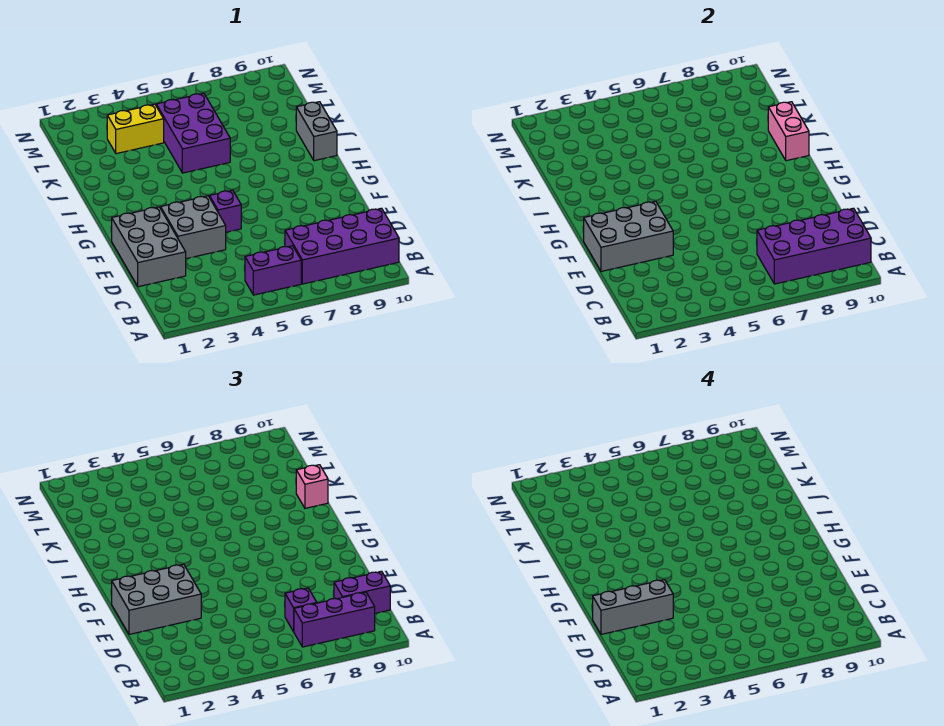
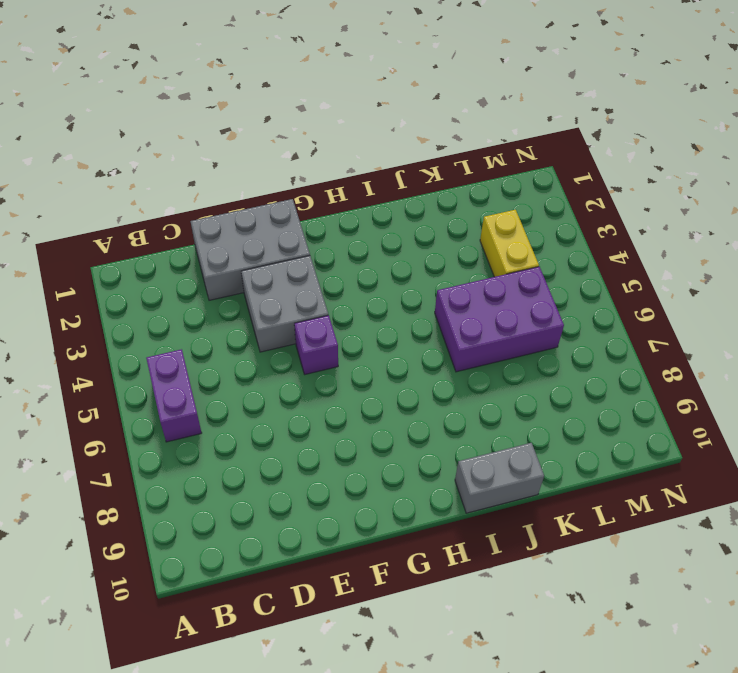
none -> purple 2x4 brick [285,208,399,284]
none -> purple 2x4 brick [757,208,871,284]
none -> grey 2x3 brick [584,201,673,271]

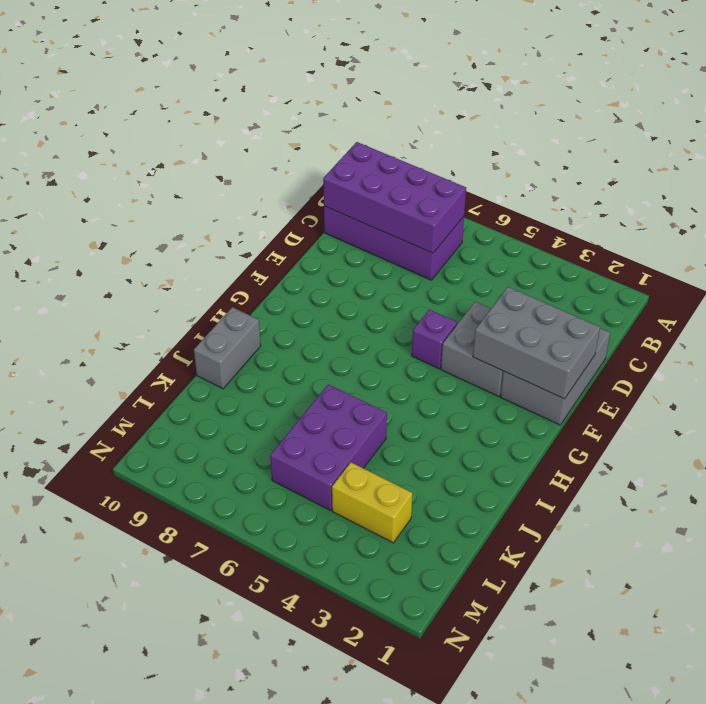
none -> purple 1x2 brick [245,246,301,295]
none -> pink 1x2 brick [768,102,809,161]
none -> purple 1x3 brick [294,592,375,647]

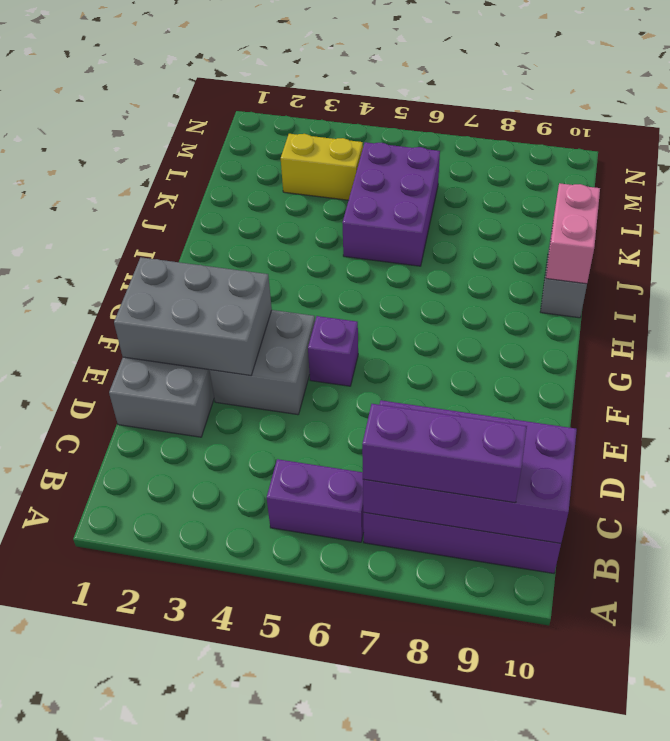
none -> purple 1x1 brick [285,588,317,632]
none -> purple 1x2 brick [334,571,390,613]
none -> grey 2x3 brick [112,564,201,634]

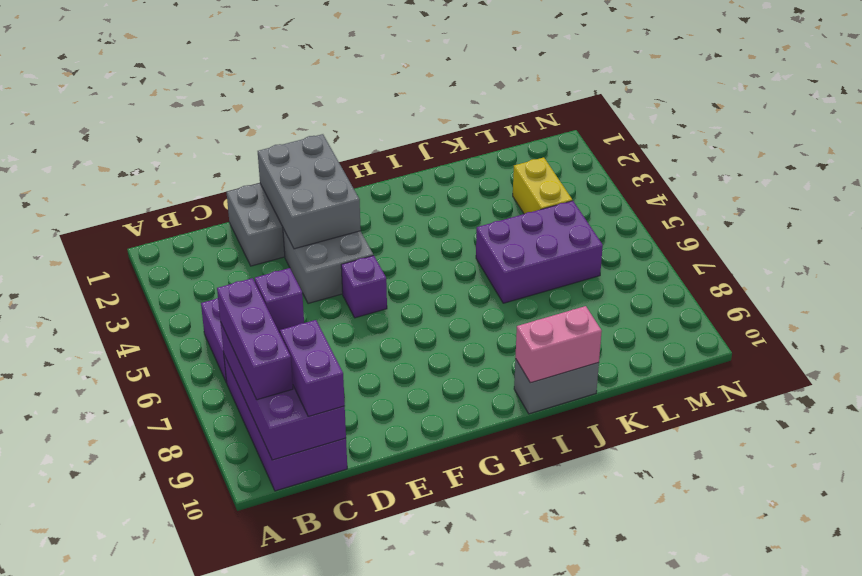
none -> grey 2x3 brick [112,564,201,634]
none -> pink 1x1 brick [296,465,328,508]
none -> grey 1x3 brick [593,580,673,634]

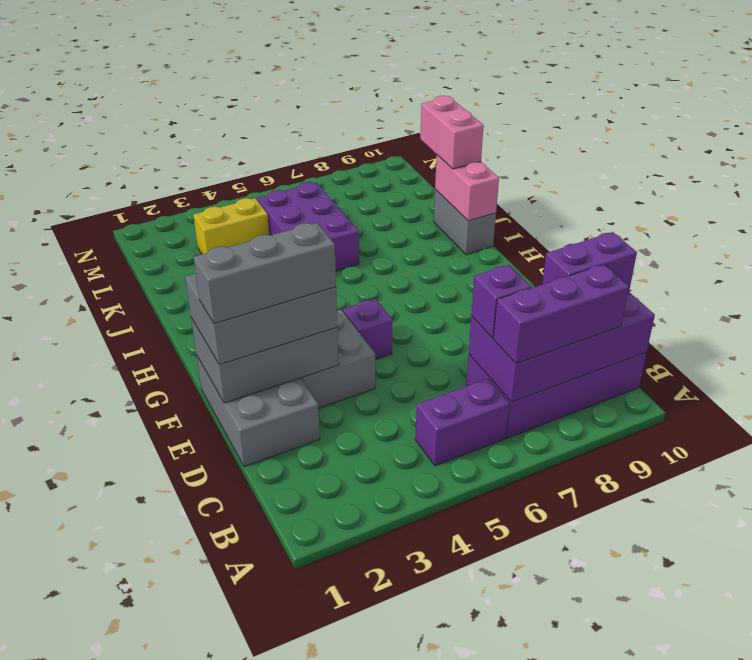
pink 1x2 brick [420,96,484,169] -> pink 1x1 brick [296,465,328,508]

